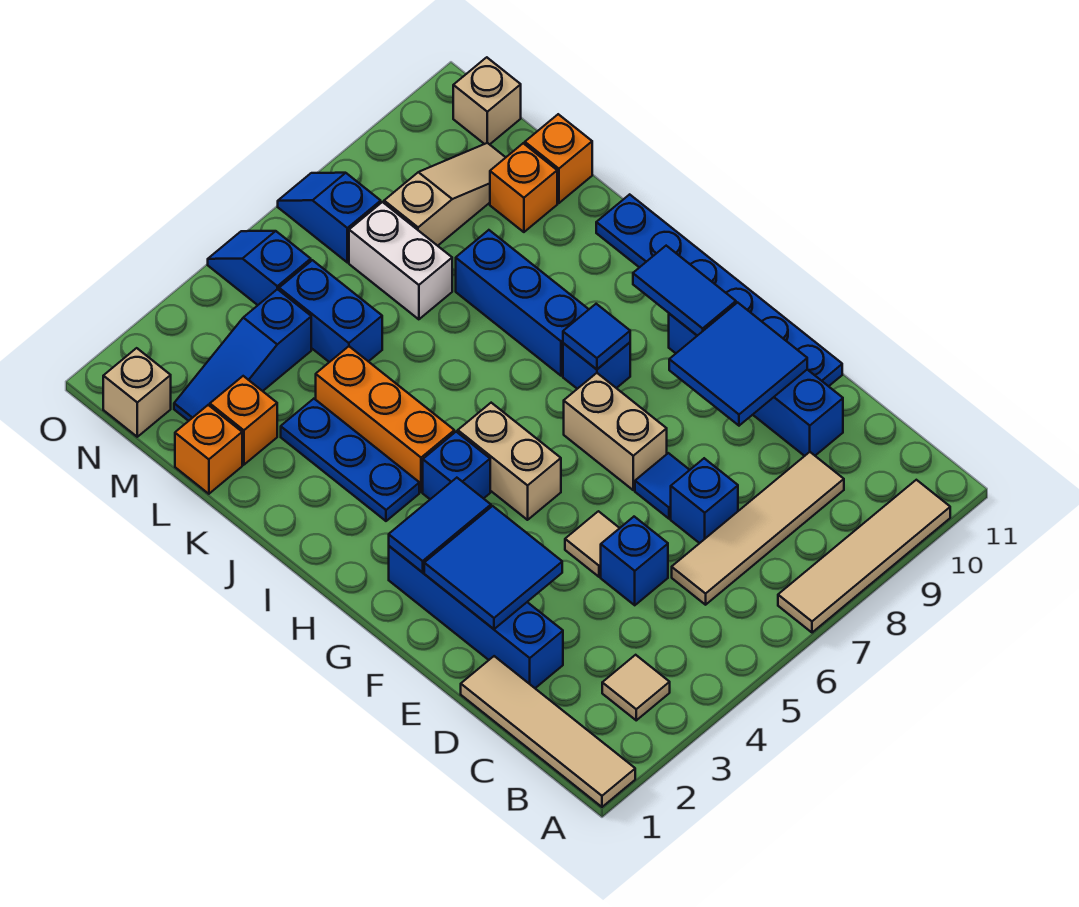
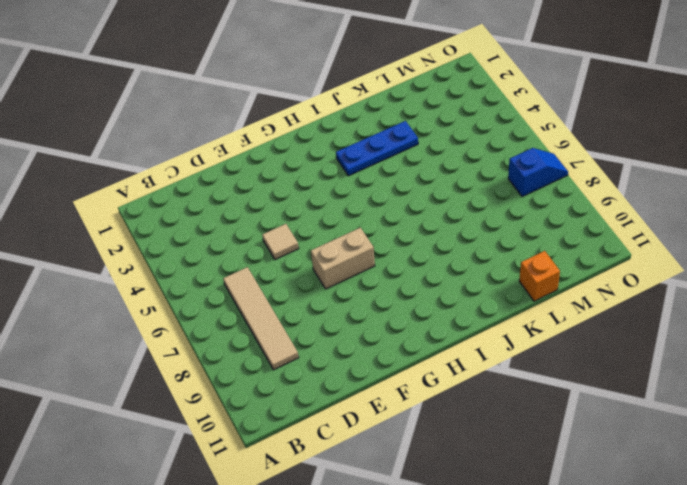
none -> tan 1x4 tile [461,656,635,807]
none -> tan 1x4 tile [778,480,950,633]
none -> tan 1x1 tile [602,655,670,720]
none -> blue 1x4 brick [389,546,563,688]

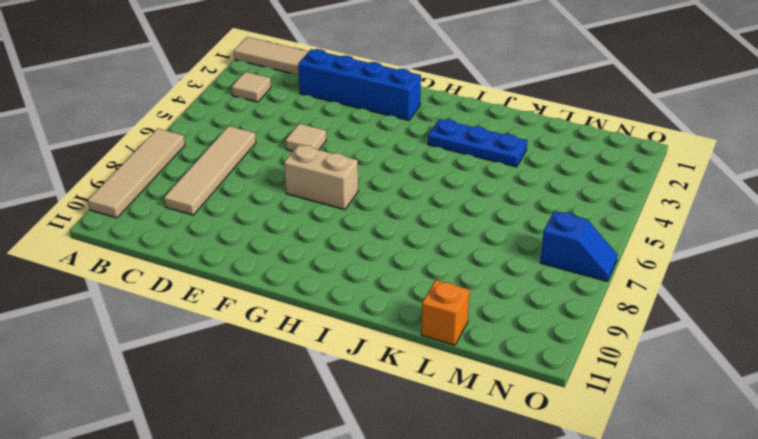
none -> blue 1x1 brick [601,517,668,605]
none -> blue 1x1 brick [671,458,738,543]
none -> blue 1x4 brick [669,314,843,456]
none -> blue 1x1 tile [635,453,689,519]

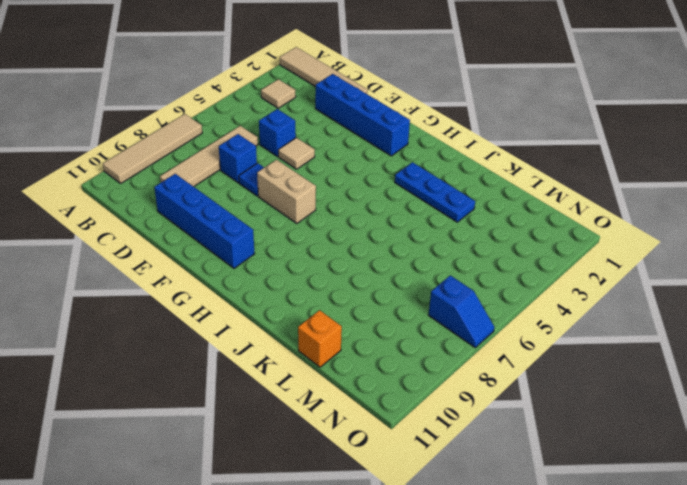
none -> blue 1x6 plate [596,194,842,386]
none -> tan 1x2 brick [458,403,561,520]
none -> blue 1x1 brick [423,432,490,499]
none -> blue 1x1 brick [563,343,630,389]

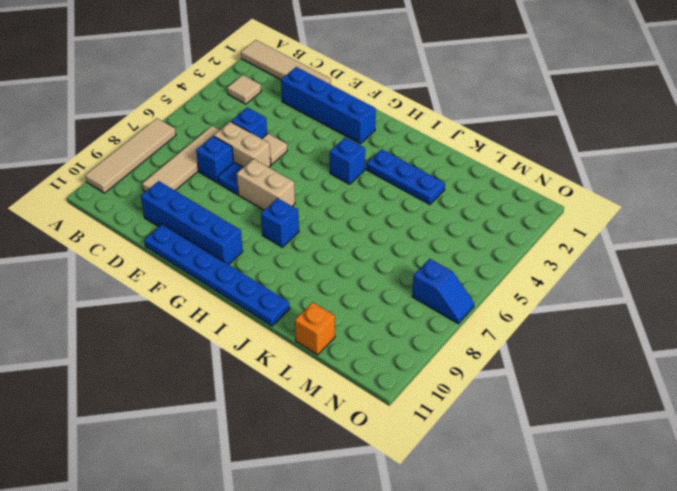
tan 1x2 brick [214,122,271,167] -> tan 1x2 brick moved to [458,403,561,520]
none -> orange 1x3 brick [316,346,454,492]
none -> blue 1x3 brick [456,230,589,376]
none -> orange 1x1 brick [175,405,242,494]
none -> orange 1x1 brick [210,376,277,465]

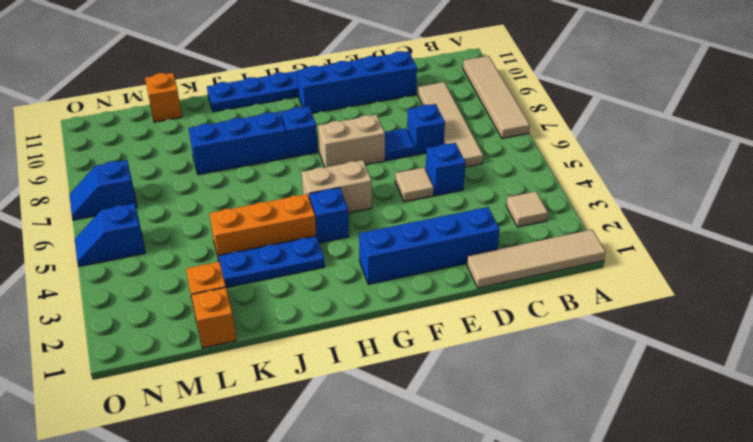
none -> blue 1x2 brick [279,260,382,362]
none -> white 1x2 brick [349,202,452,319]
none -> orange 1x1 brick [490,143,557,232]
none -> blue 1x3 slope [174,289,311,421]

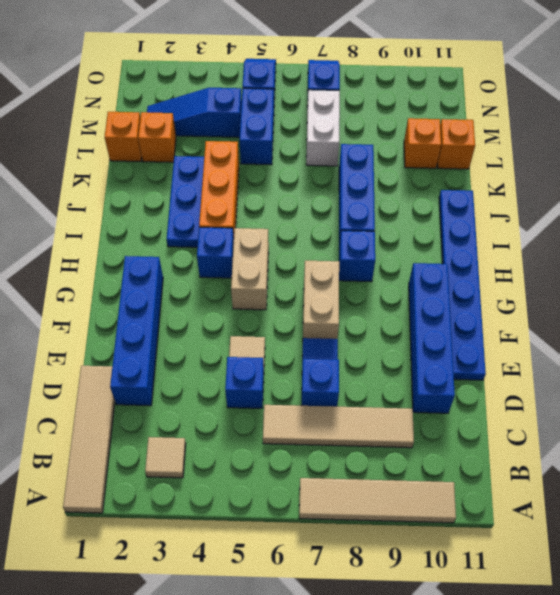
none -> tan 1x3 slope [384,143,506,246]
none -> tan 1x1 brick [103,348,171,437]
none -> tan 1x1 brick [453,57,521,144]
none -> blue 2x2 tile [424,506,562,629]

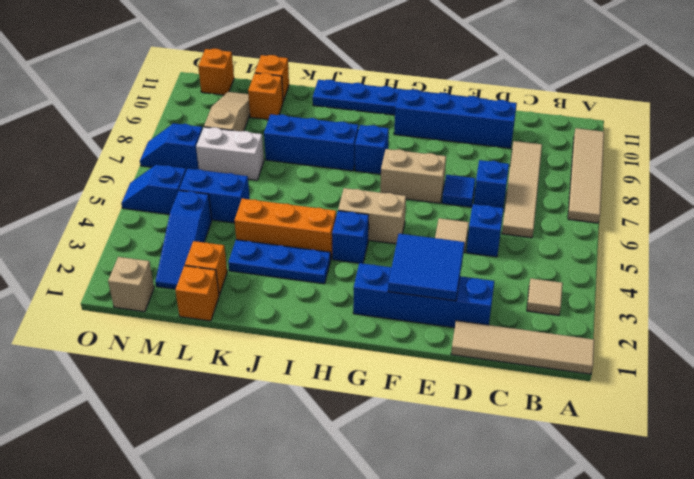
orange 1x1 brick [198,49,234,95] -> tan 1x1 brick [453,57,521,144]
none -> blue 2x2 tile [669,302,807,426]
none -> blue 1x2 tile [389,478,491,572]
none -> blue 1x2 tile [633,246,736,336]
none -> blue 1x1 tile [563,304,630,369]

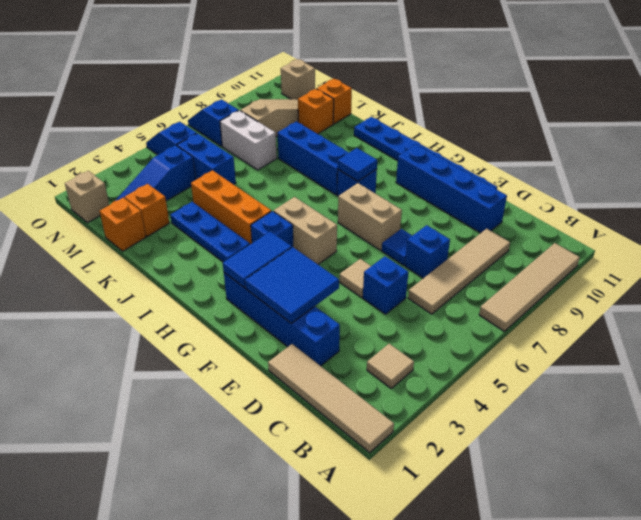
none -> blue 2x2 tile [669,302,807,426]
none -> blue 1x2 tile [633,246,736,336]

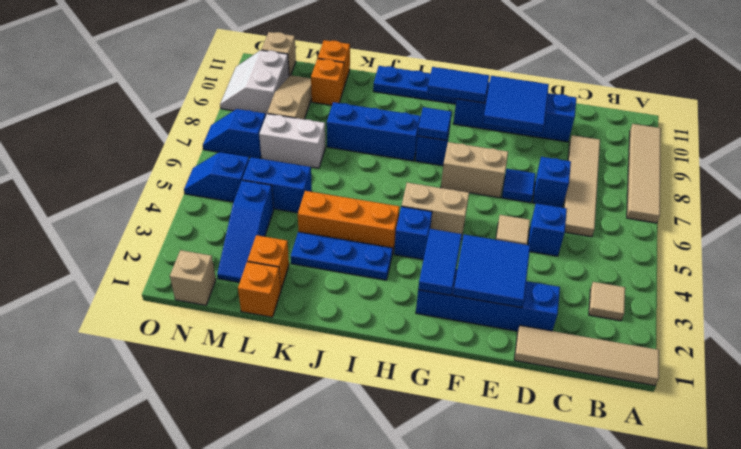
white 2x2 slope [220,50,289,115] -> none

